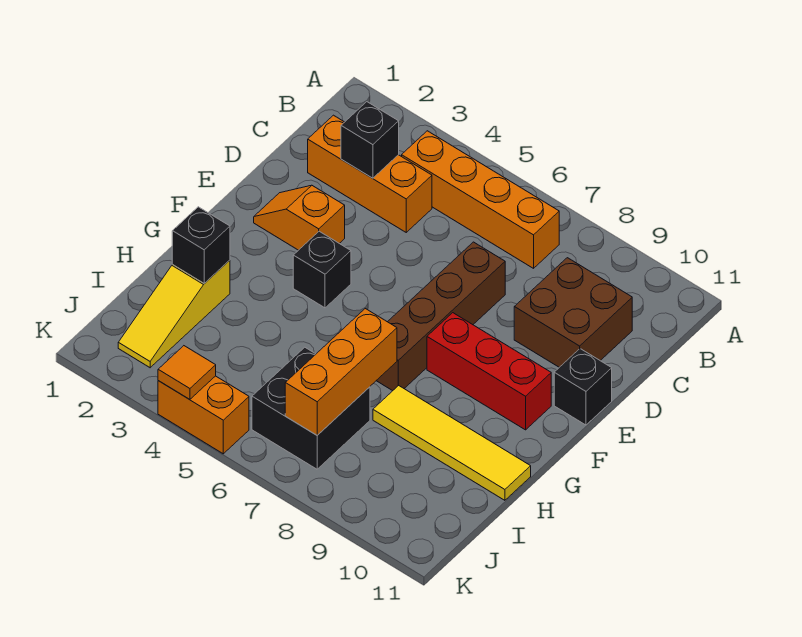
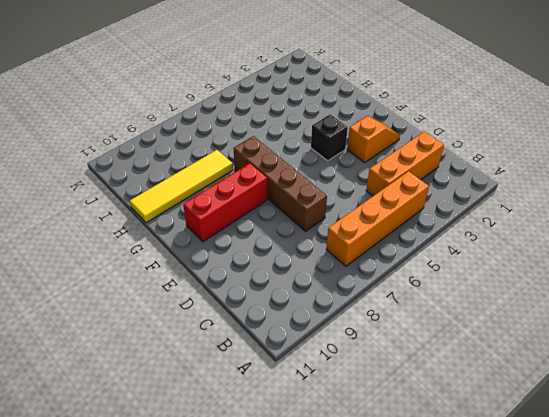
none -> brown 2x2 brick [514,258,632,367]
none -> black 1x1 brick [554,349,612,425]
none -> yellow 1x3 slope [118,260,230,368]

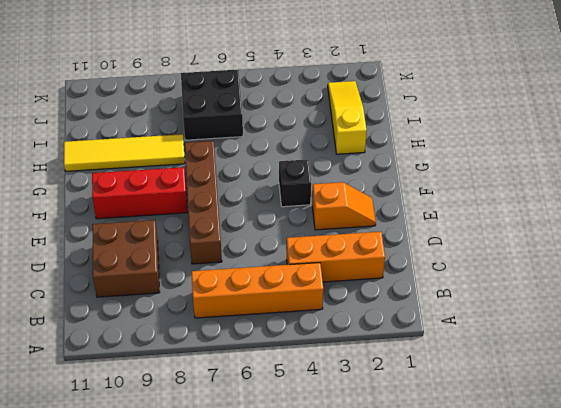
none -> black 1x1 brick [554,349,612,425]
none -> orange 1x2 brick [158,376,249,454]
none -> black 1x1 brick [341,102,399,178]

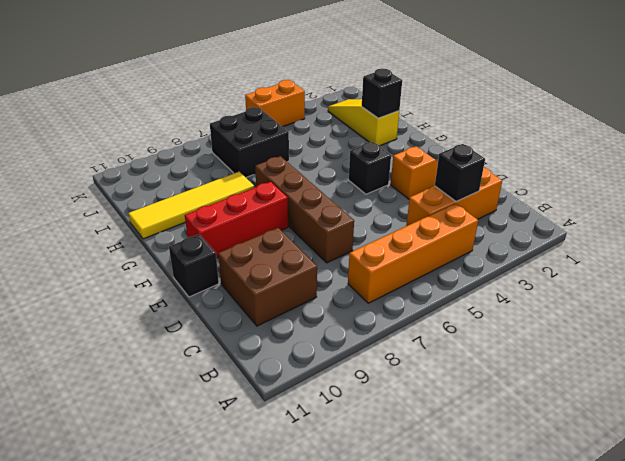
none -> orange 1x3 brick [285,309,397,435]
none -> orange 1x1 tile [158,346,216,400]

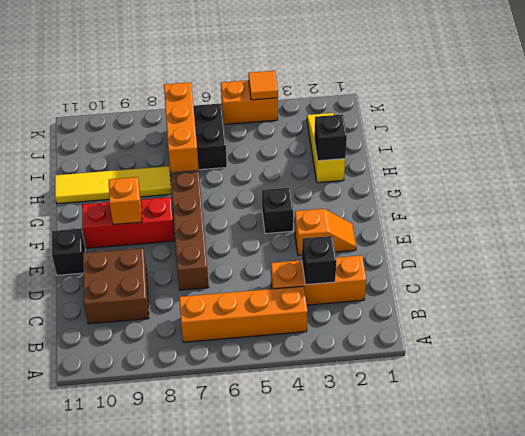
orange 1x1 brick [109,177,142,225] -> none

